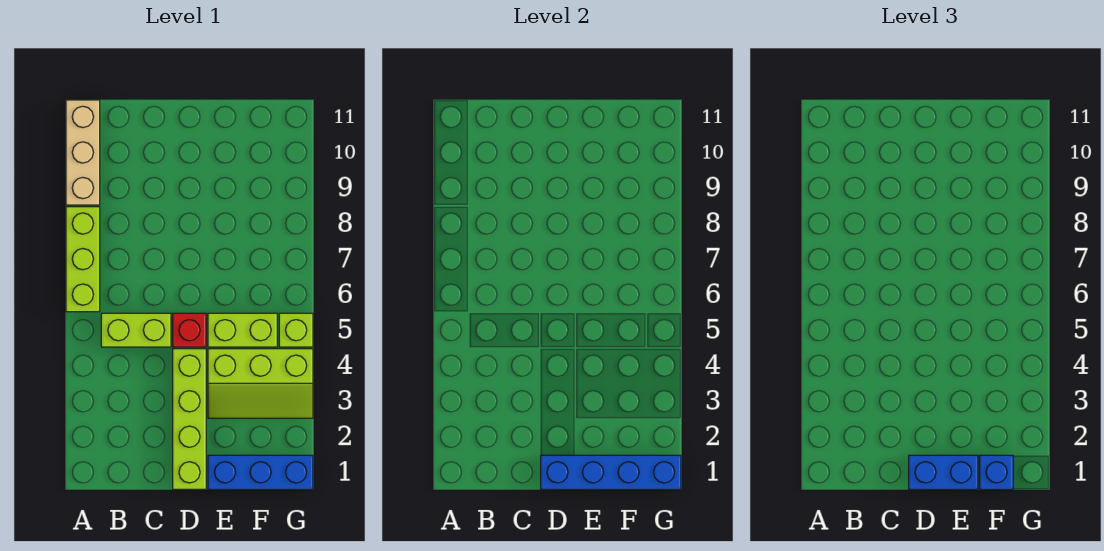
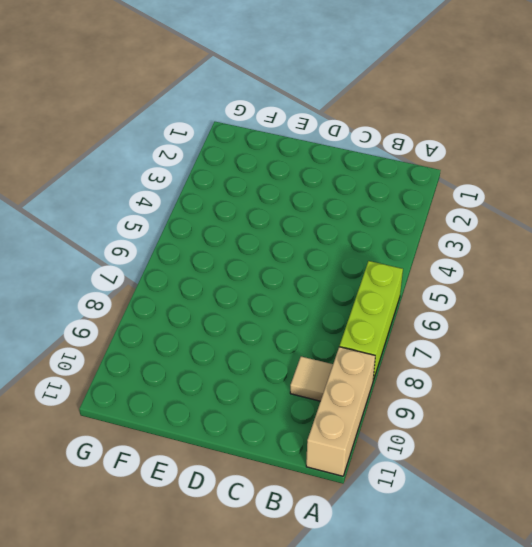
tan 1x1 tile [290,357,333,401] -> none
none -> lime 1x2 brick [101,313,171,347]
none -> lime 1x4 brick [173,349,206,489]
none -> red 1x1 brick [173,313,206,347]

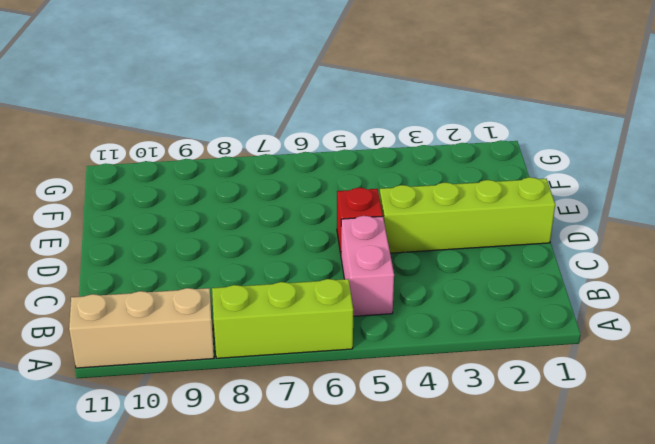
pink 1x2 brick [341,216,394,316] -> lime 1x2 brick [101,313,171,347]
none -> blue 1x3 brick [208,455,313,489]
none -> lime 2x3 slope [208,349,313,418]
none -> lime 1x2 brick [208,313,277,347]

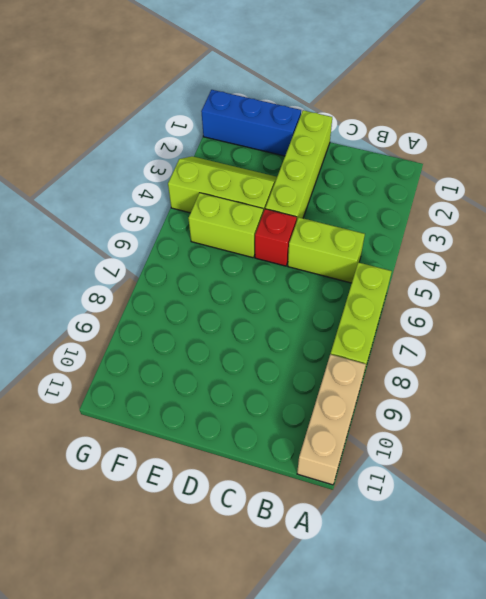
none -> lime 1x1 brick [279,313,313,347]
none -> blue 1x4 brick [541,455,681,489]
none -> blue 1x2 brick [909,455,978,489]

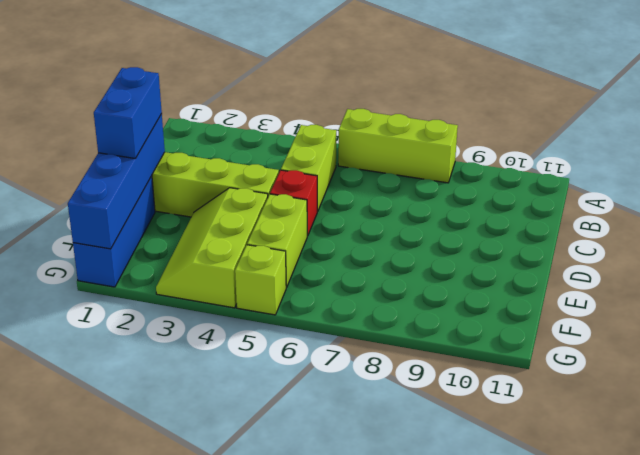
none -> tan 1x3 brick [66,100,100,205]
none -> blue 1x1 brick [980,455,1013,489]

